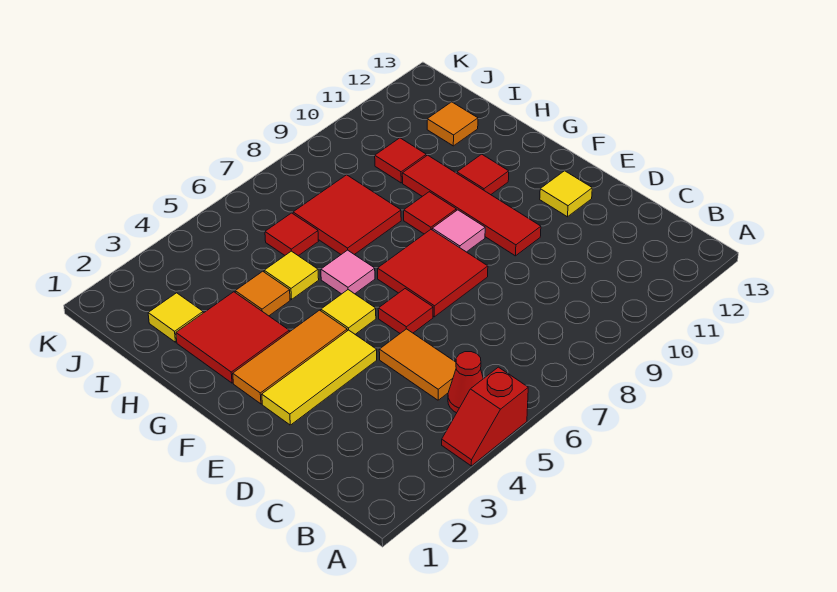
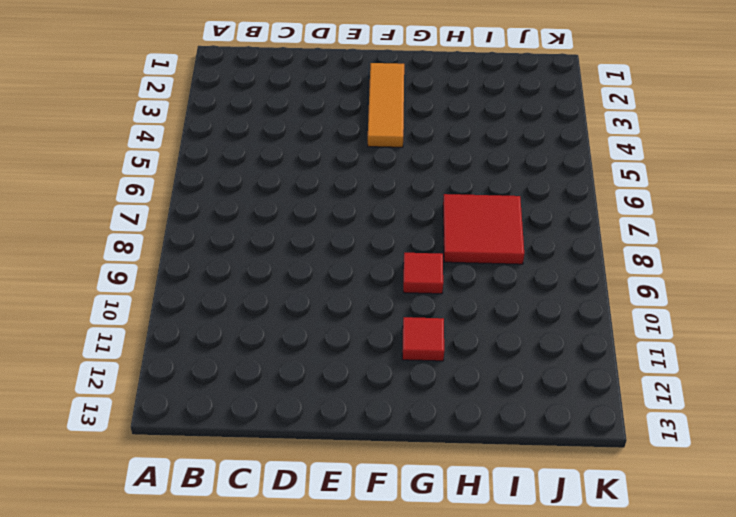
none -> red 1x2 slope [442,367,528,466]
none -> red 1x1 cone [448,352,483,413]
none -> orange 1x2 tile [379,329,456,400]

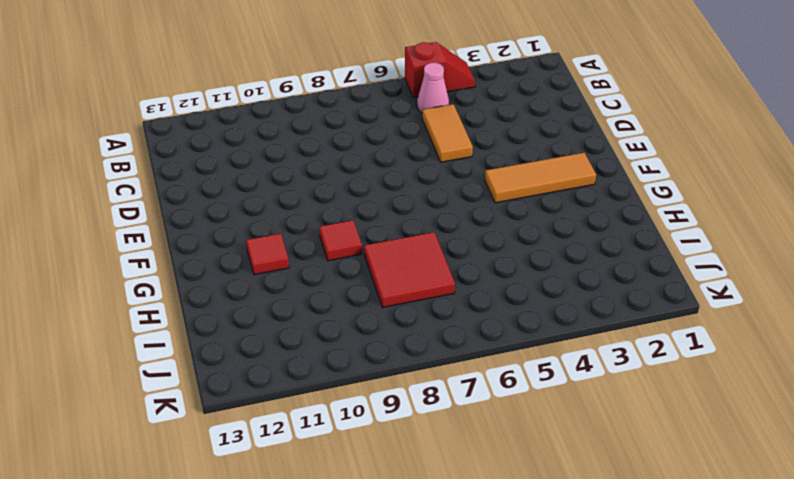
pink 1x1 cone [417,63,449,113] -> red 1x1 cone [448,352,483,413]
none -> yellow 1x3 tile [262,330,377,425]
none -> red 1x1 tile [378,289,433,333]
none -> red 2x2 tile [378,230,488,317]

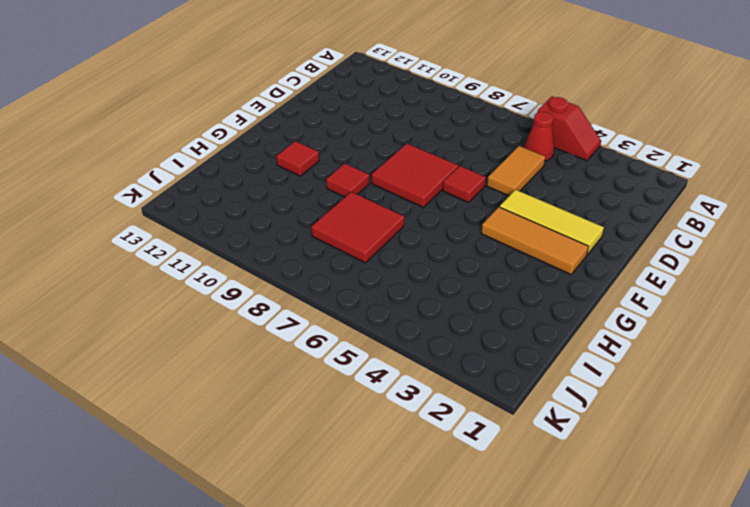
none -> red 1x4 tile [402,155,541,256]
none -> yellow 1x1 tile [540,171,592,217]
none -> yellow 1x1 tile [321,290,376,334]

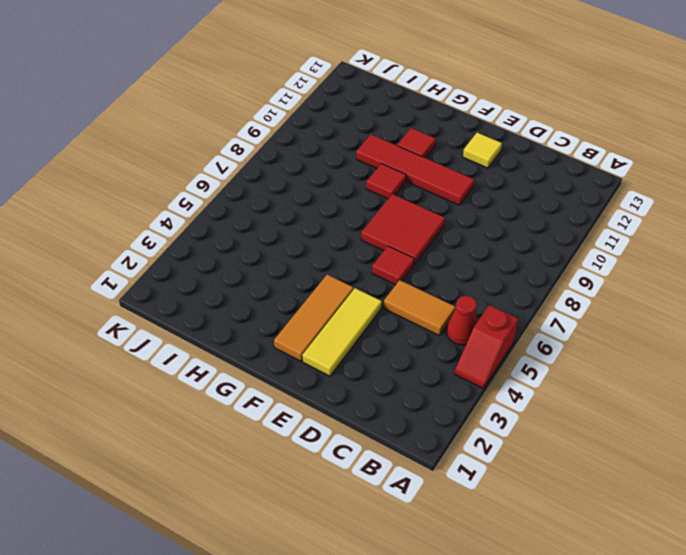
none -> yellow 1x1 tile [321,290,376,334]
none -> pink 1x1 tile [432,210,485,252]
none -> red 2x2 tile [176,292,289,383]

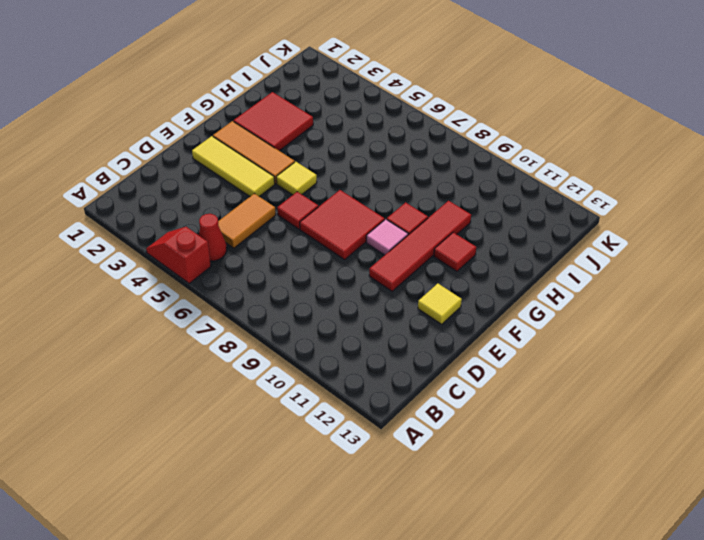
none -> pink 1x1 tile [321,250,375,294]
none -> orange 1x1 tile [235,271,290,316]
none -> yellow 1x1 tile [264,251,319,299]

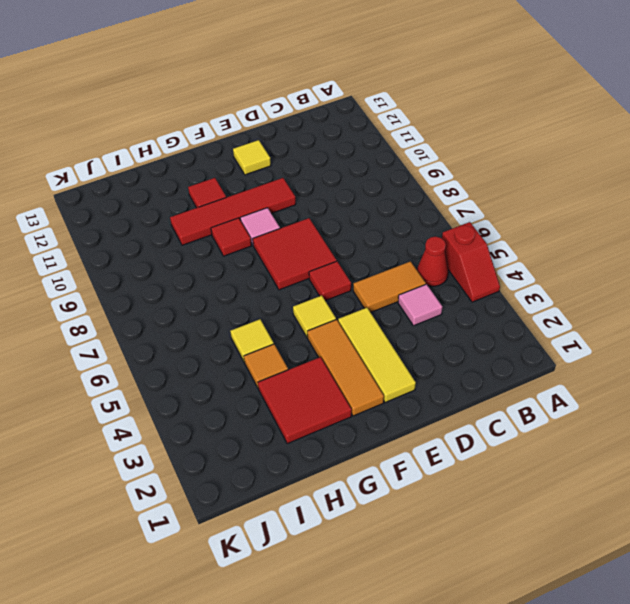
pink 1x1 tile [398,284,442,326] -> pink 1x1 tile moved to [321,250,375,294]
none -> red 2x2 tile [293,175,401,255]
none -> yellow 1x1 tile [148,293,203,342]
none -> red 1x1 tile [265,213,318,256]

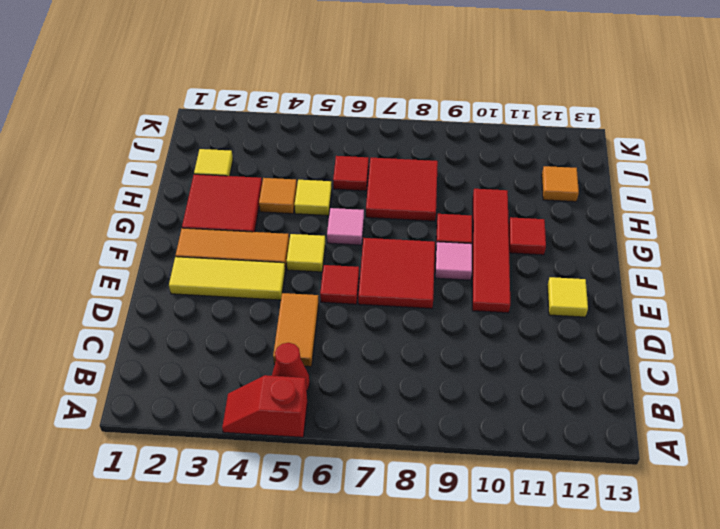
none -> red 1x1 tile [375,138,426,183]

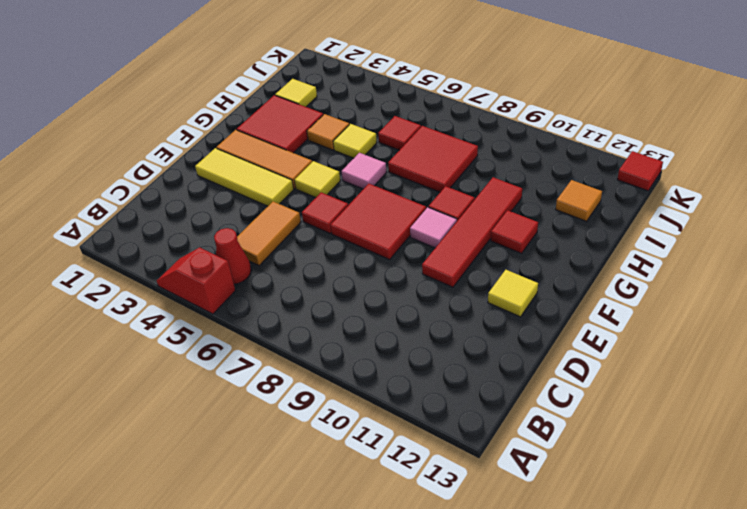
red 1x1 tile [617,151,663,191] -> red 1x1 tile moved to [375,138,426,183]

